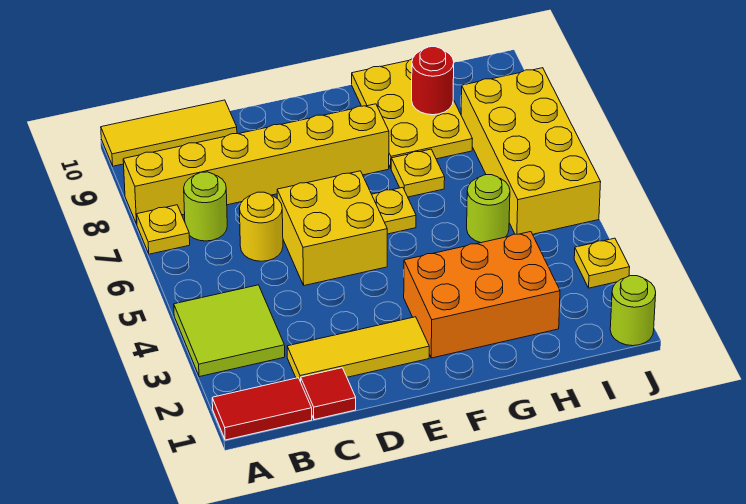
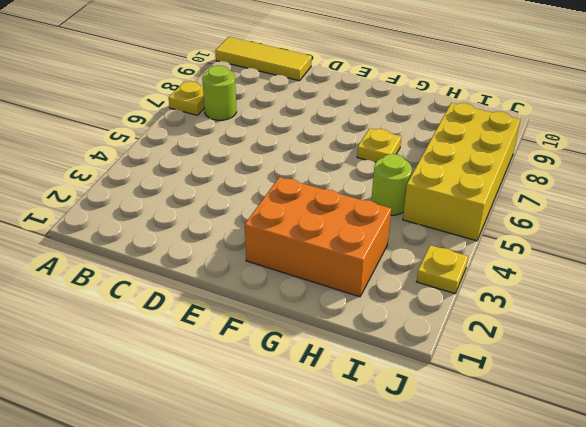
none -> red 1x2 tile [212,378,312,440]
none -> lime 2x2 tile [174,285,285,377]
none -> yellow 1x6 brick [123,104,389,224]

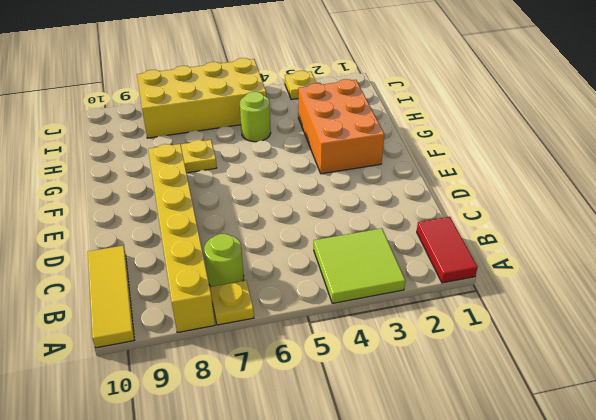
none -> red 1x1 tile [301,368,356,420]
none -> yellow 1x3 tile [287,317,429,382]
none -> yellow 1x1 round brick [239,192,283,261]

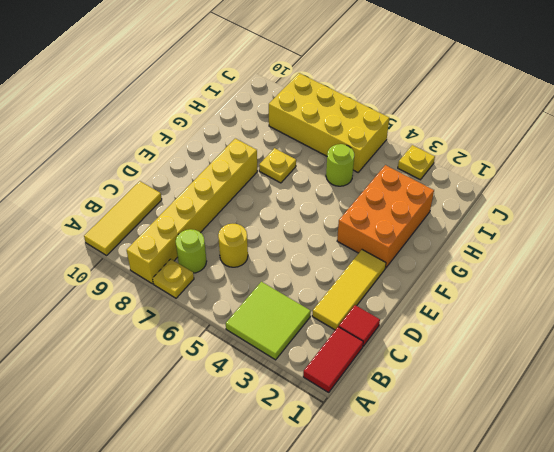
none -> yellow 2x2 brick [277,171,387,286]
none -> yellow 1x1 plate [372,187,416,234]
none -> yellow 2x3 plate [352,59,472,168]

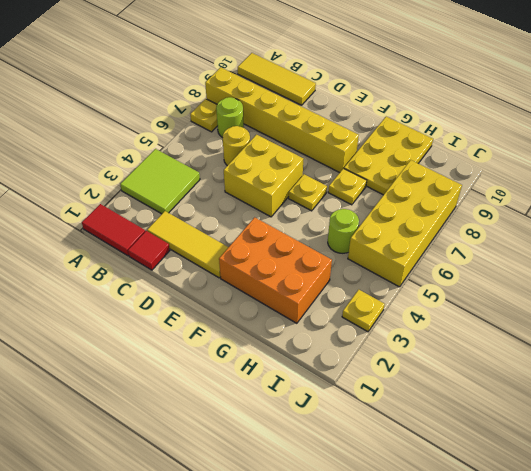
none -> lime 1x1 round brick [610,276,656,346]
none -> red 1x1 round brick [412,47,454,115]

